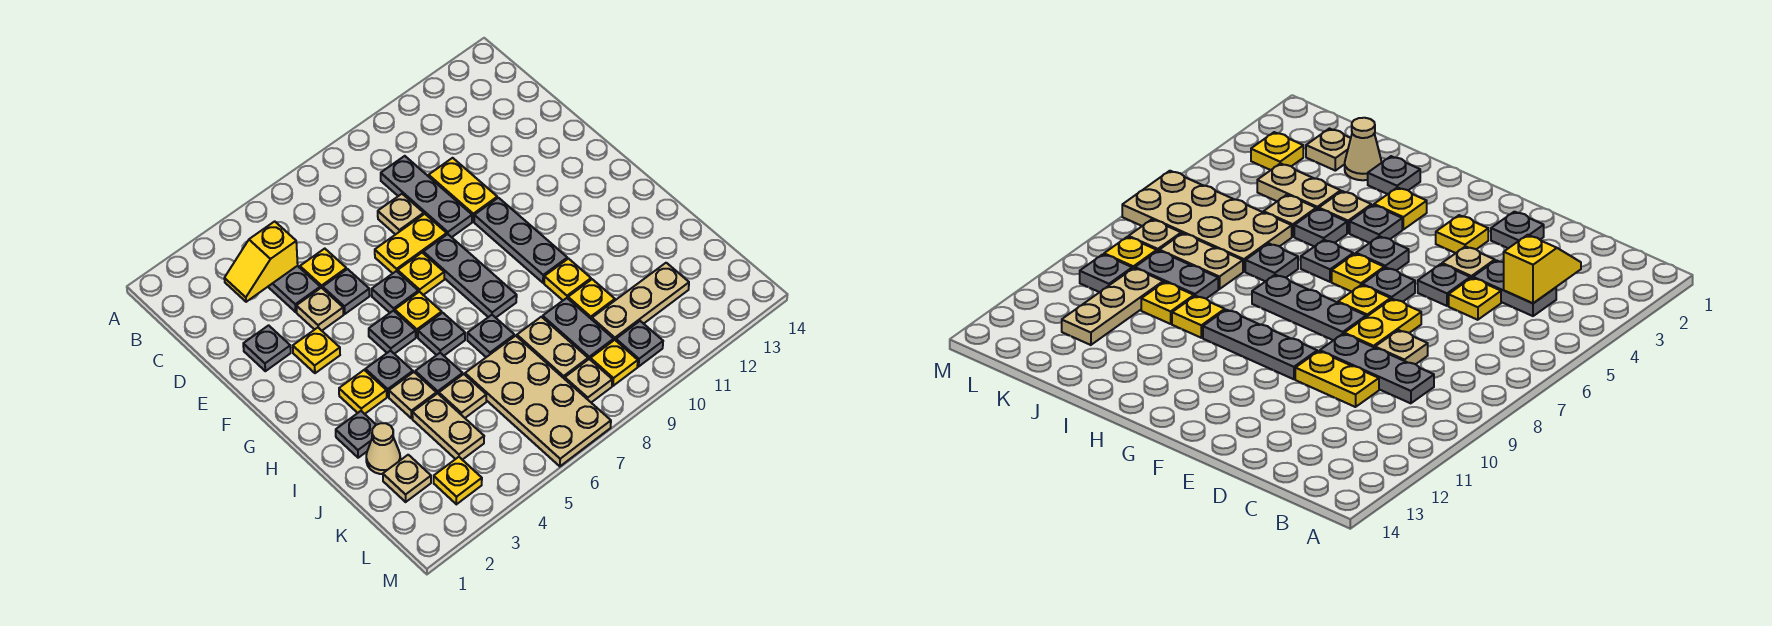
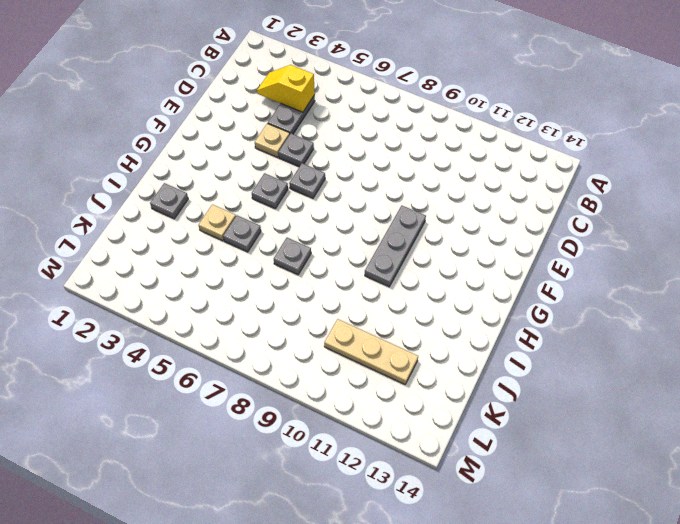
none -> grey 1x3 plate [381,156,472,237]
none -> yellow 1x1 plate [300,249,346,288]
none -> tan 1x1 plate [378,194,424,235]
none -> yellow 1x2 plate [429,158,497,222]

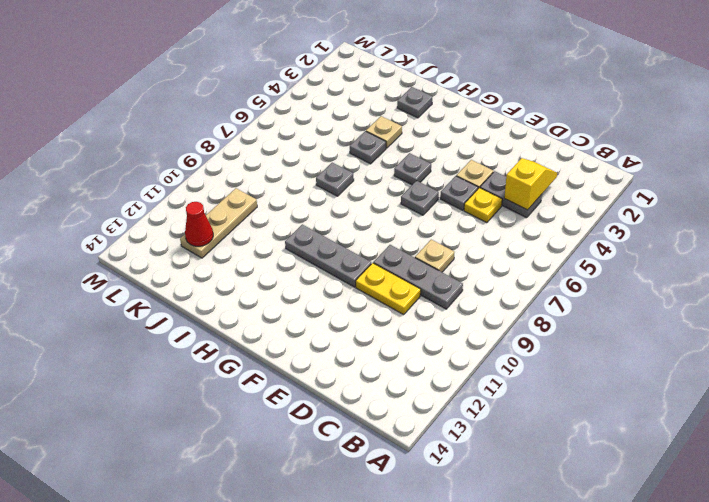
red 1x1 cone [185,202,213,246] -> none
none -> grey 1x1 plate [243,325,291,371]
none -> yellow 1x2 plate [375,214,447,273]
none -> yellow 1x1 plate [293,328,340,373]
none -> yellow 1x1 plate [398,253,444,295]

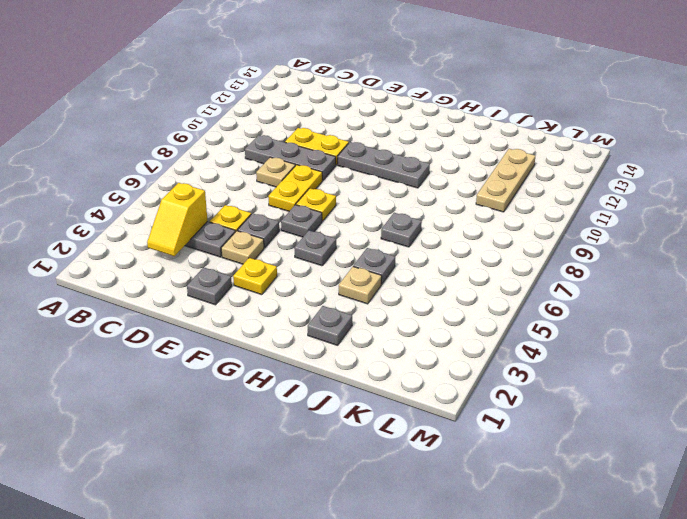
none -> grey 1x3 plate [423,234,517,318]
none -> yellow 1x1 plate [395,292,442,337]
none -> yellow 1x1 plate [339,370,387,414]
none -> grey 1x1 plate [366,351,413,397]

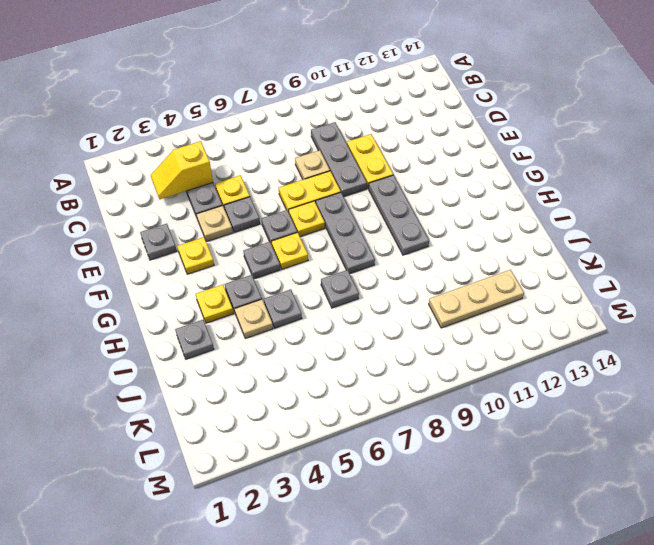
none -> grey 1x1 plate [418,313,465,356]
none -> yellow 1x1 plate [544,259,591,300]
none -> tan 1x1 cone [366,423,400,474]
none -> tan 1x2 plate [412,393,484,460]

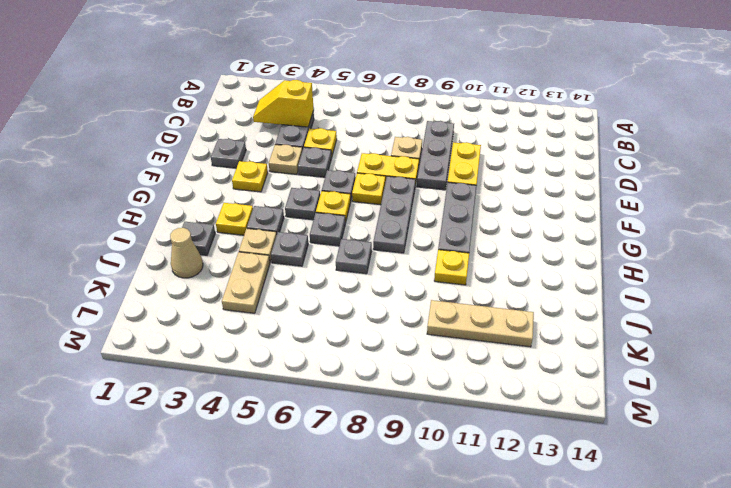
none -> tan 1x1 plate [439,374,486,418]
none -> tan 2x4 plate [465,336,611,466]
none -> tan 1x2 plate [517,317,588,379]
none -> grey 1x2 plate [543,298,614,359]

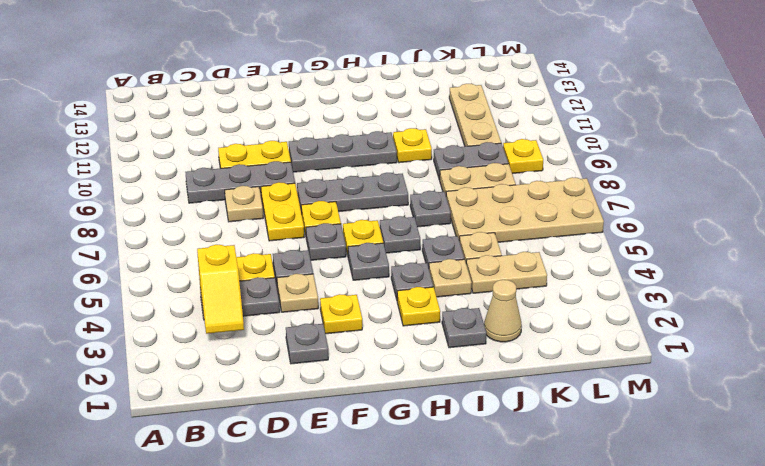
none -> yellow 1x1 plate [568,279,615,319]
none -> tan 1x1 plate [383,455,431,502]
none -> yellow 1x1 plate [434,457,482,504]
none -> tan 1x1 plate [565,359,612,402]

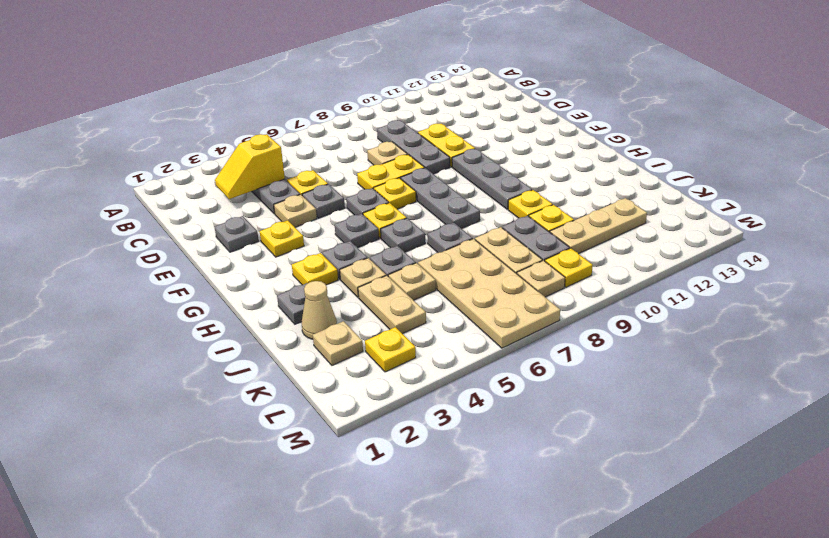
none -> grey 1x1 plate [616,321,663,367]

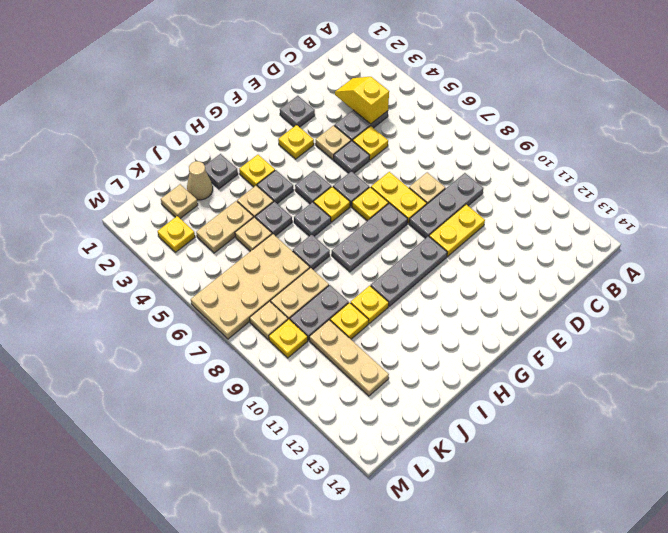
none -> grey 1x1 plate [616,321,663,367]

